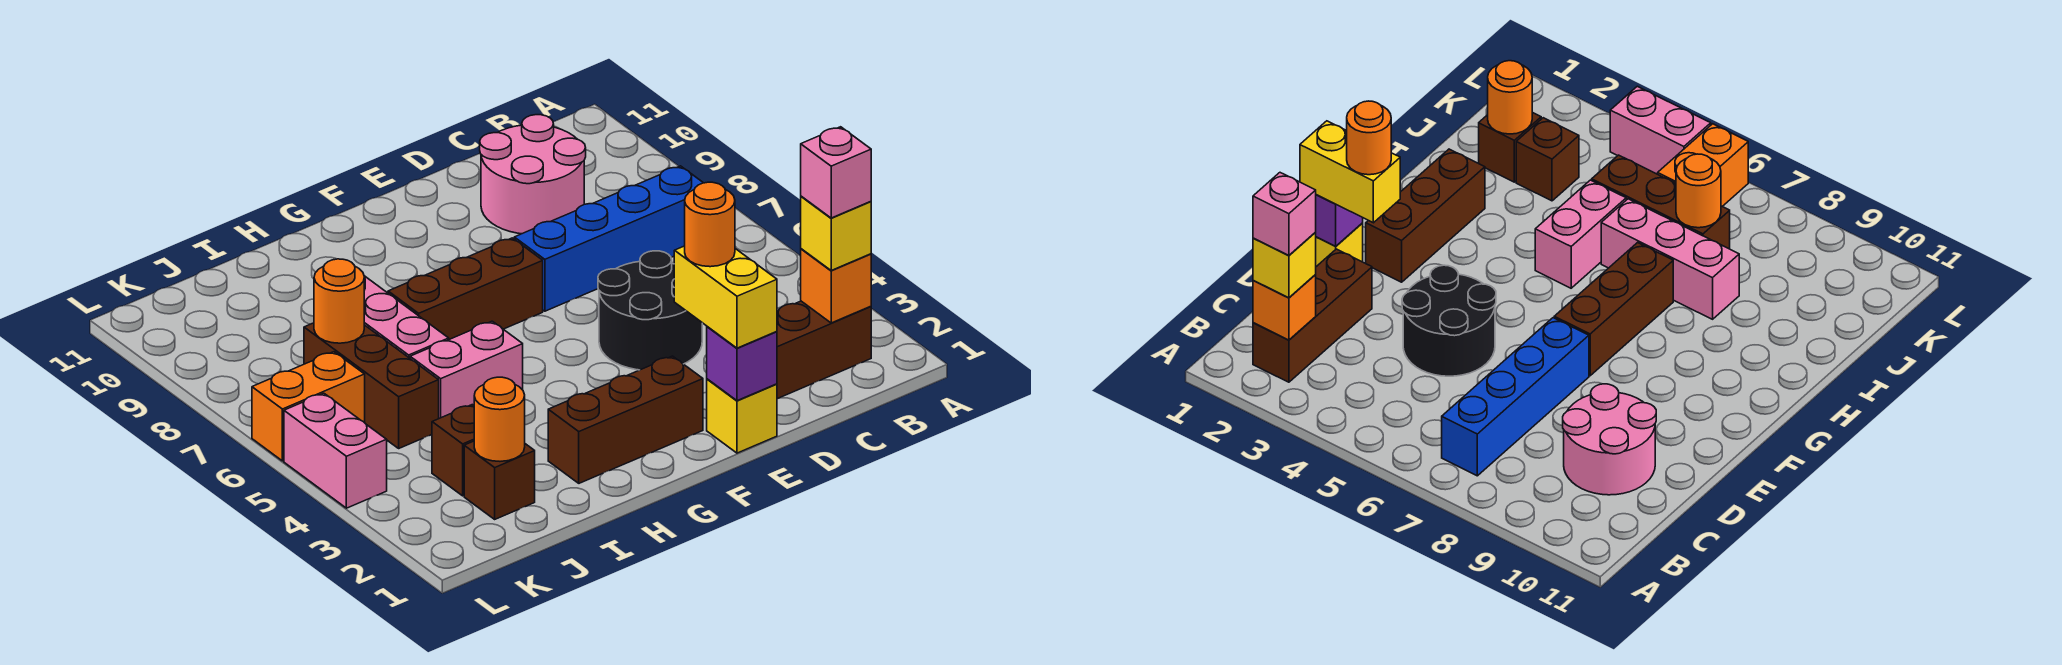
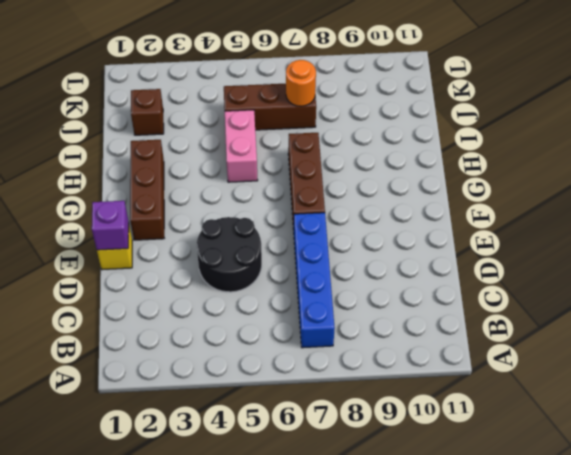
none -> brown 1x3 brick [777,301,871,399]
none -> pink 2x2 round brick [480,115,586,234]
none -> pink 1x3 brick [364,276,449,358]

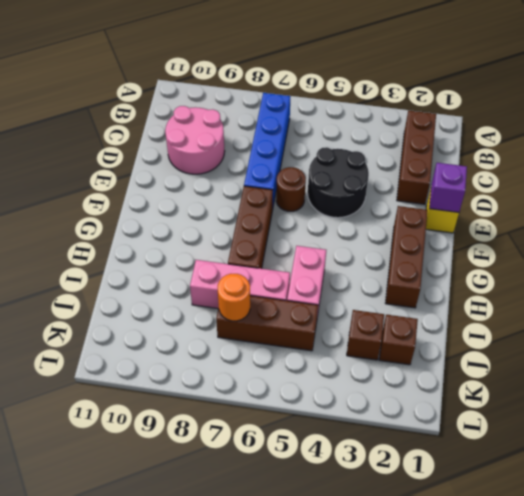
brown 1x1 round brick [276,167,306,211] -> none
none -> orange 1x2 brick [252,352,365,461]
none -> pink 1x2 brick [284,393,387,508]
none -> orange 1x1 brick [801,249,871,323]

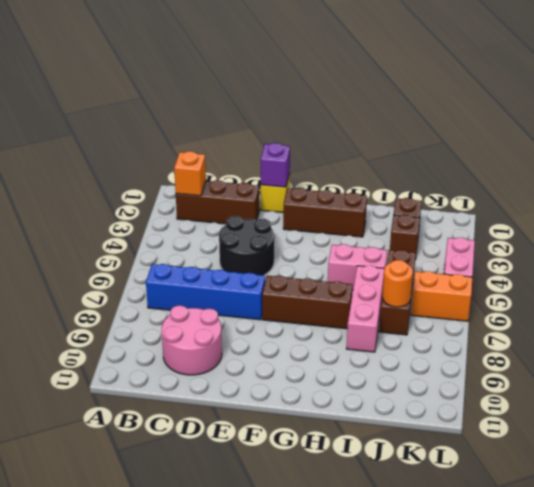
none -> orange 1x1 round brick [474,377,525,461]
none -> yellow 1x1 brick [801,196,871,270]
none -> yellow 1x2 brick [674,246,777,348]

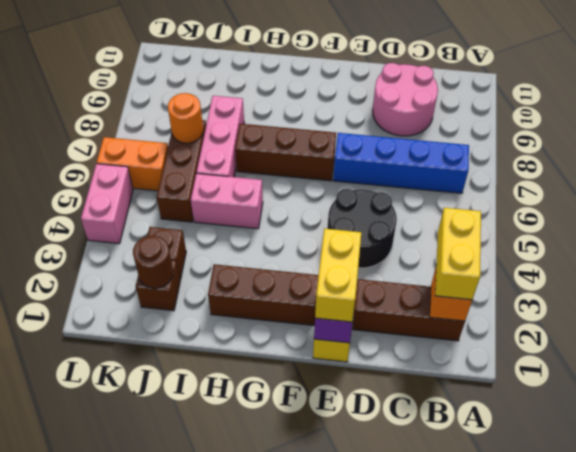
yellow 1x2 brick [435,208,481,300] -> yellow 1x1 brick [801,196,871,270]
brown 1x1 round brick [133,236,173,288] -> orange 1x1 round brick [474,377,525,461]
none -> pink 1x1 brick [801,127,871,218]
none -> orange 1x1 round brick [685,182,735,267]

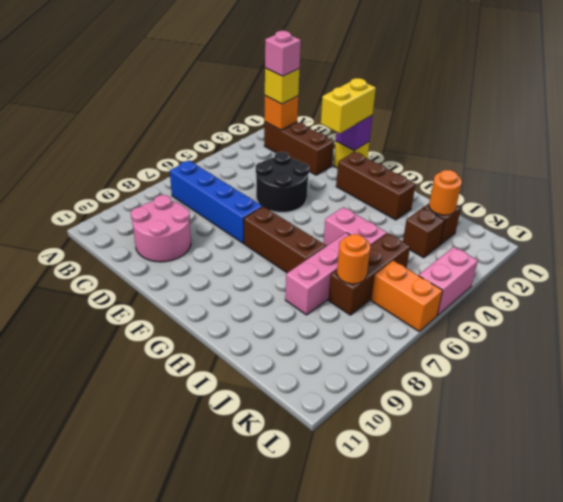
none -> orange 1x1 round brick [685,182,735,267]

